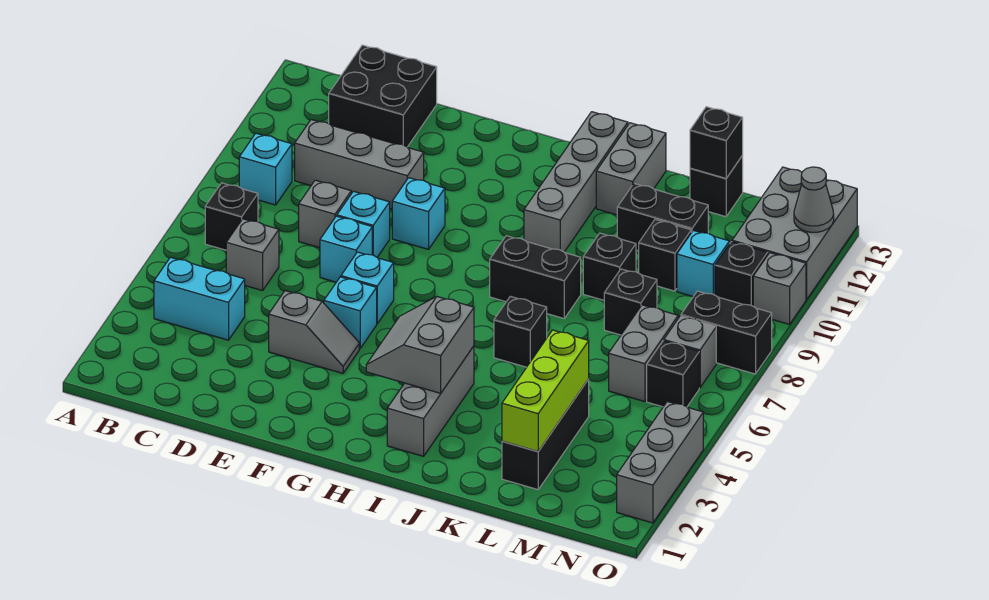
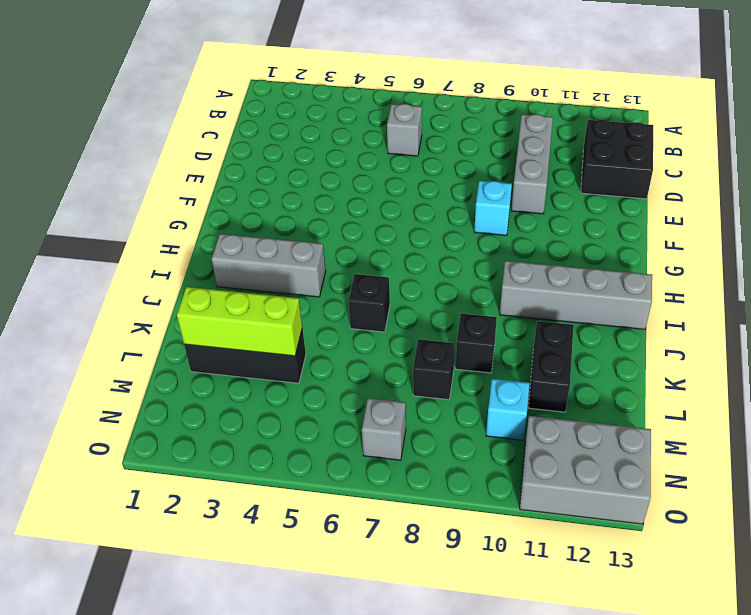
none -> cyan 1x2 brick [154,257,245,340]
none -> black 1x1 brick [205,183,258,250]
none -> cyan 1x1 brick [239,133,292,205]
none -> grey 1x1 brick [299,180,351,248]

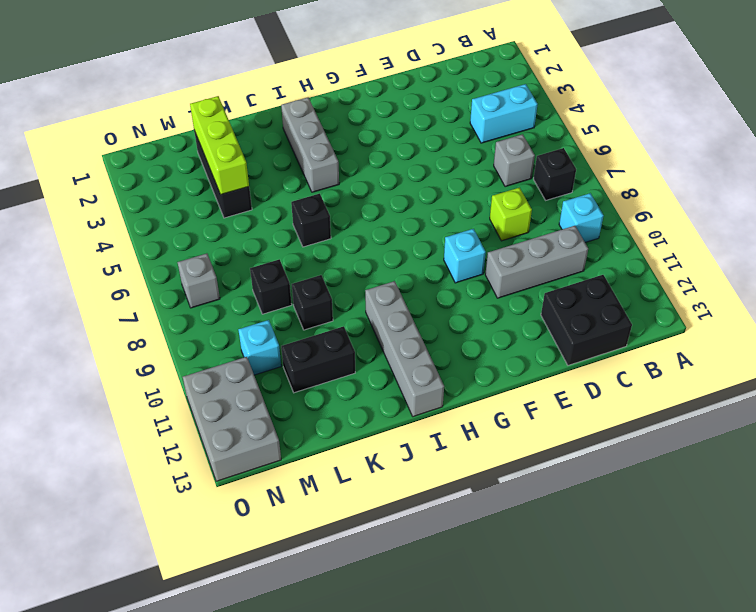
lime 1x1 brick [490,188,532,241] -> grey 1x1 brick [299,180,351,248]
none -> grey 1x2 slope [269,291,359,373]
none -> cyan 1x1 brick [320,216,372,282]
none -> cyan 1x1 brick [337,191,390,257]
none -> cyan 1x1 brick [324,277,377,349]

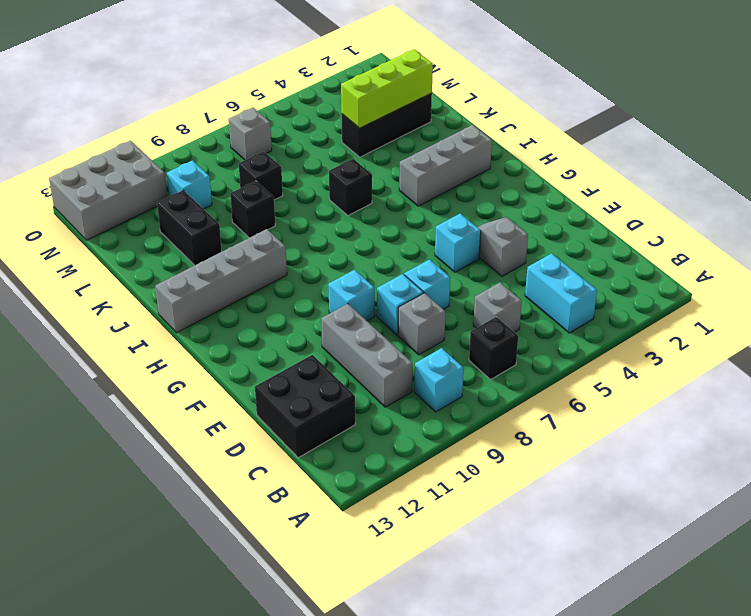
none -> cyan 1x1 brick [341,252,394,324]
none -> black 1x2 brick [490,236,581,318]
none -> grey 1x2 brick [596,123,666,215]
none -> black 1x1 brick [639,219,691,291]

